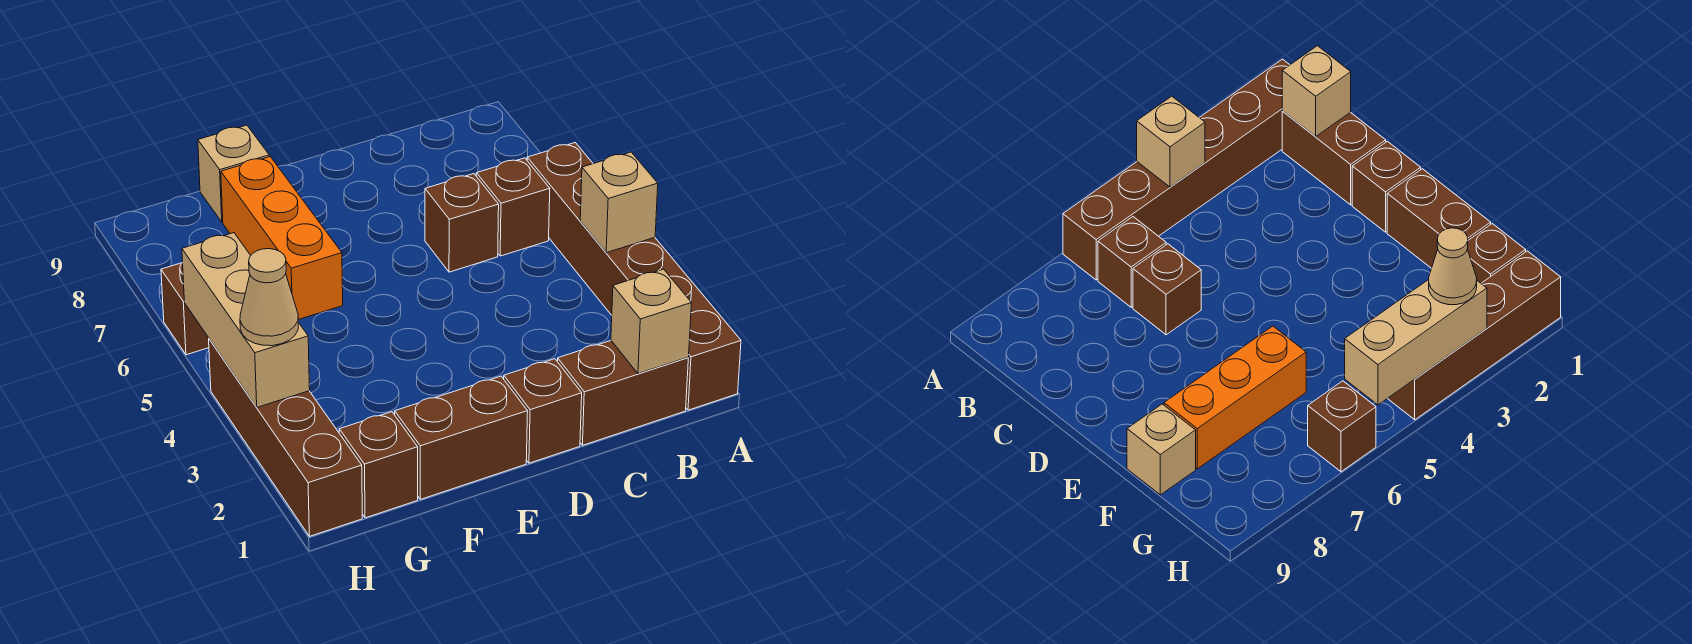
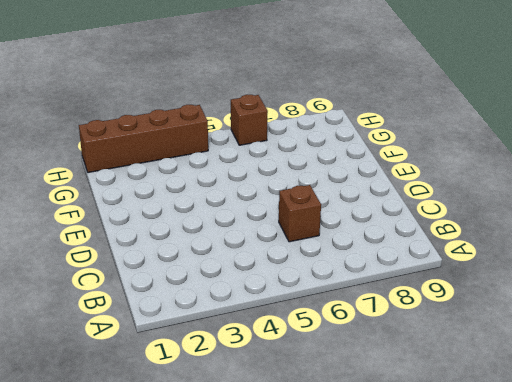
none -> brown 1x6 brick [527,143,741,410]
none -> brown 1x2 brick [557,341,688,445]
none -> brown 1x1 brick [476,158,550,256]

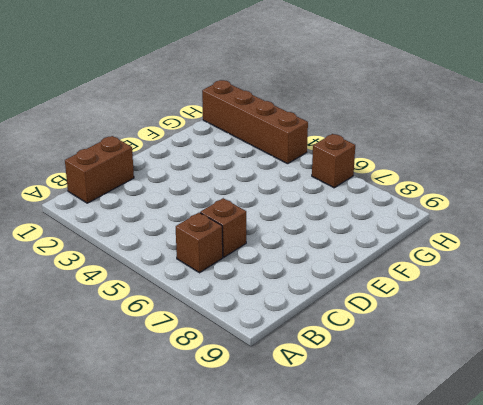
none -> brown 1x6 brick [527,143,741,410]
none -> brown 1x1 brick [504,359,582,463]
none -> brown 1x2 brick [395,376,528,499]

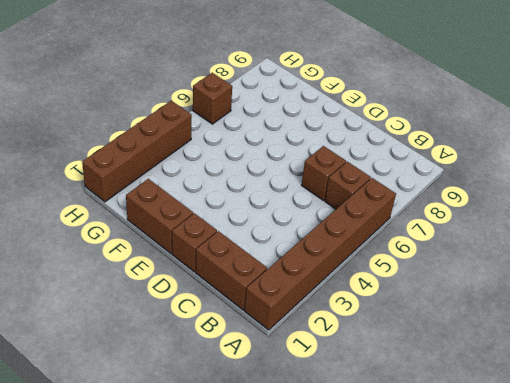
none -> orange 1x3 brick [221,157,343,320]
none -> tan 1x1 brick [198,125,269,222]
none -> brown 1x1 brick [339,412,418,518]

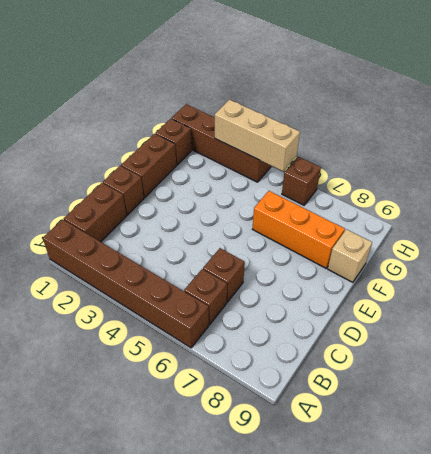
none -> tan 1x1 brick [580,152,658,253]
none -> tan 1x1 brick [611,269,691,374]
none -> tan 1x1 cone [240,249,298,346]

